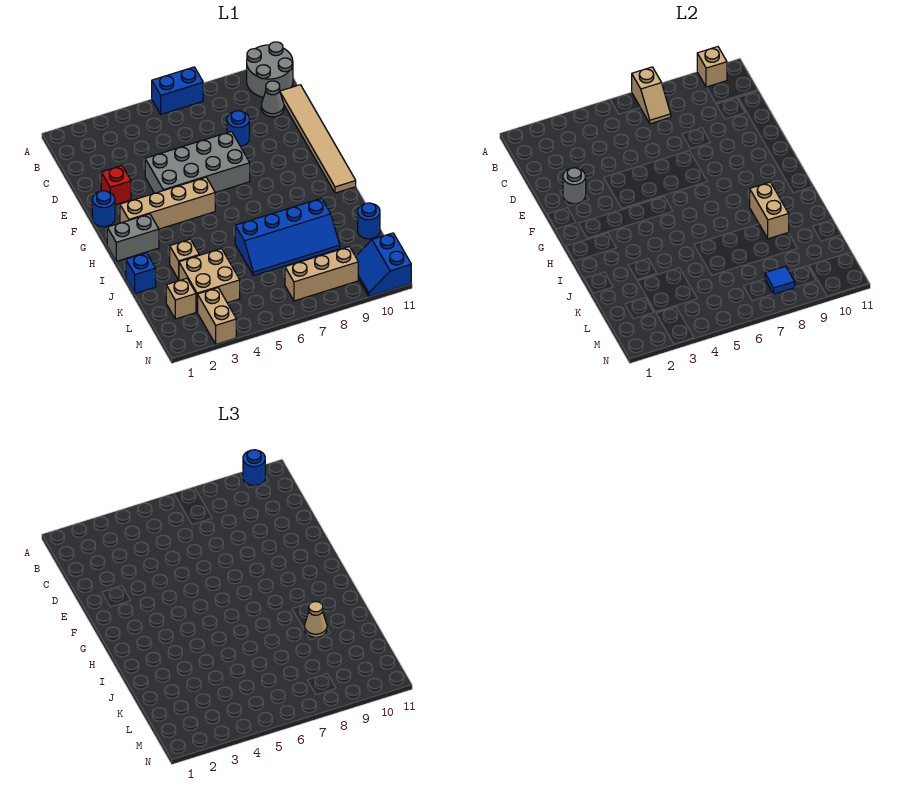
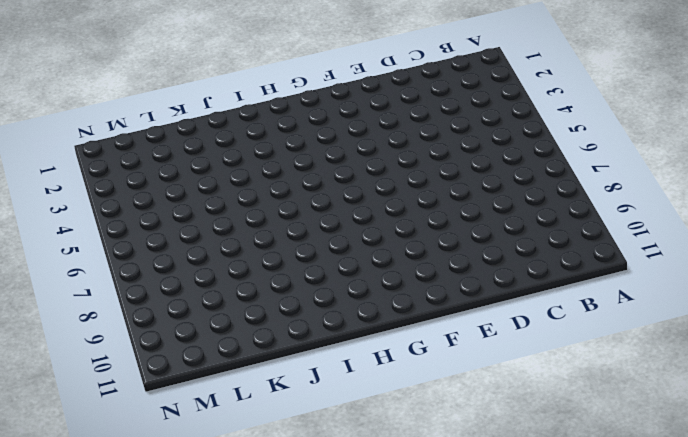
none -> blue 1x2 brick [152,67,203,114]
none -> grey 2x2 round brick [247,42,293,97]
none -> grey 1x1 cone [261,81,284,117]

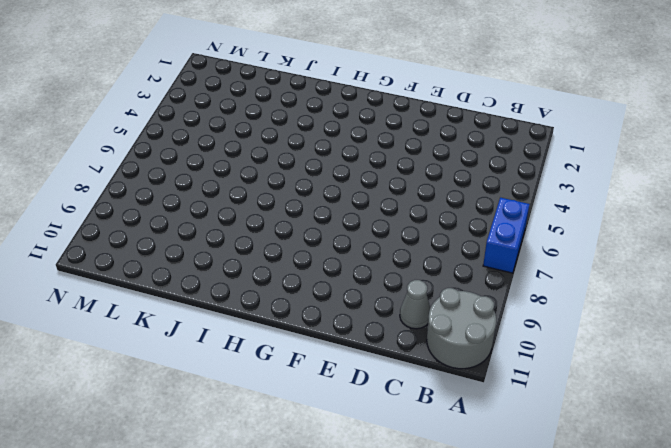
none -> tan 1x6 tile [280,85,356,193]
none -> blue 1x1 round brick [227,111,249,146]
none -> red 1x1 brick [101,166,131,205]

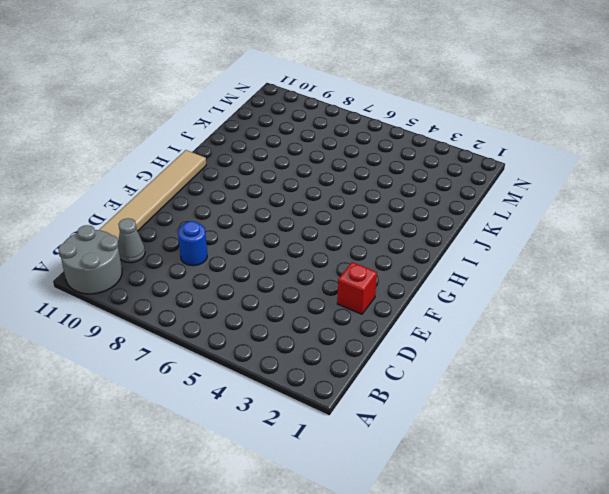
none -> blue 1x2 brick [152,67,203,114]
none -> grey 2x4 brick [145,131,250,193]
none -> blue 1x1 round brick [92,191,115,227]

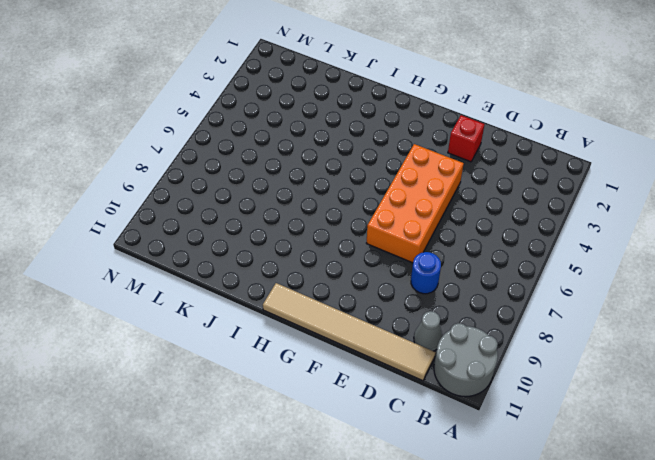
orange 2x4 brick [367,144,464,263] -> grey 2x4 brick [145,131,250,193]
none -> blue 1x2 brick [152,67,203,114]
none -> blue 1x1 round brick [92,191,115,227]
none -> tan 1x4 brick [120,177,215,229]

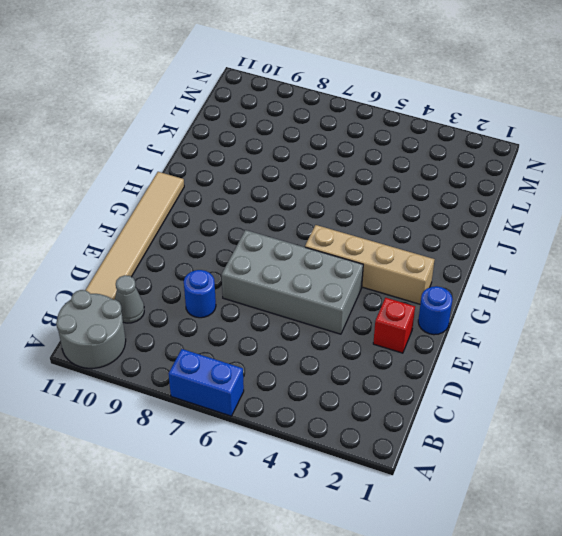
none -> grey 1x2 brick [107,214,159,261]
none -> blue 1x1 brick [126,253,156,294]
none -> tan 1x1 brick [170,239,199,280]

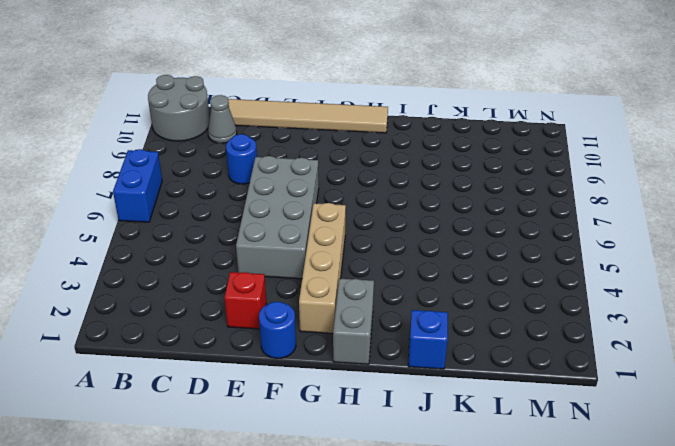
none -> tan 1x1 brick [170,239,199,280]
none -> blue 2x4 slope [235,198,340,276]
none -> tan 2x2 brick [179,249,240,312]

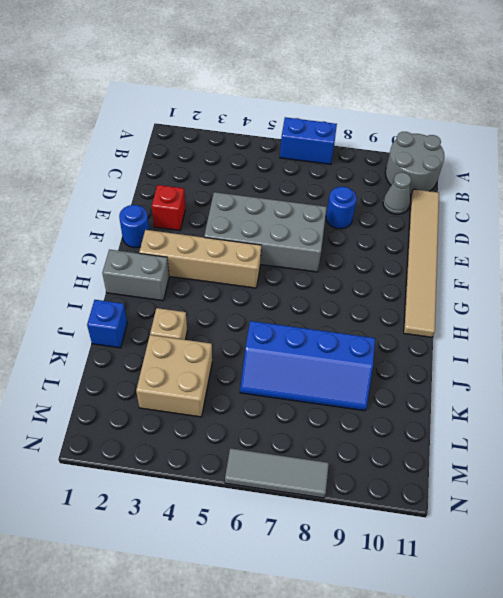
grey 1x3 tile [225,448,329,498] -> none
none -> blue 1x1 round brick [358,203,380,239]
none -> tan 1x1 brick [166,278,196,319]
none -> tan 1x2 brick [198,288,236,344]

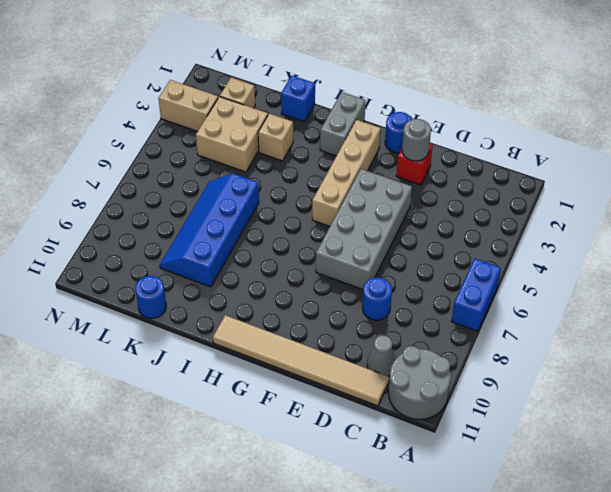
none -> tan 1x3 brick [285,247,358,301]
none -> blue 2x2 slope [356,233,411,296]
none -> tan 1x2 slope [632,67,671,124]

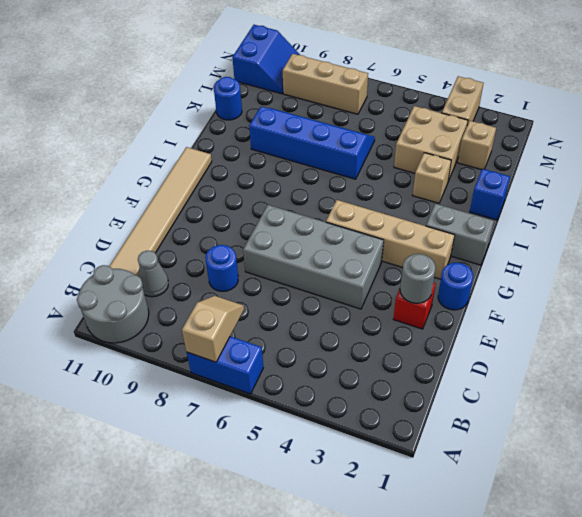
none -> tan 1x1 brick [697,47,727,87]
none -> tan 1x2 brick [750,182,789,239]
none -> blue 1x1 tile [765,266,795,294]

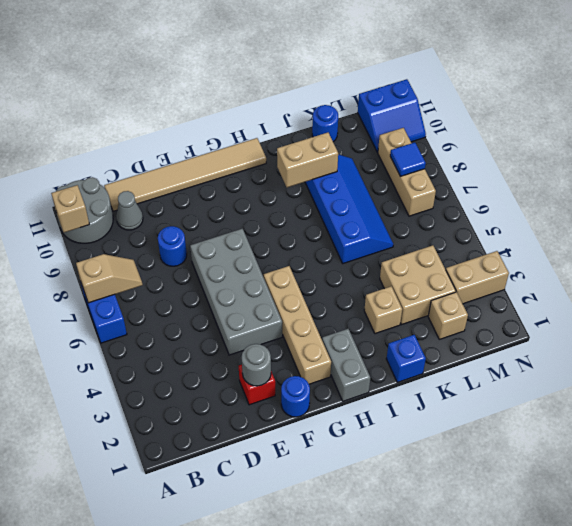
none -> blue 1x1 round brick [243,450,265,486]
none -> tan 1x1 cone [305,602,327,637]

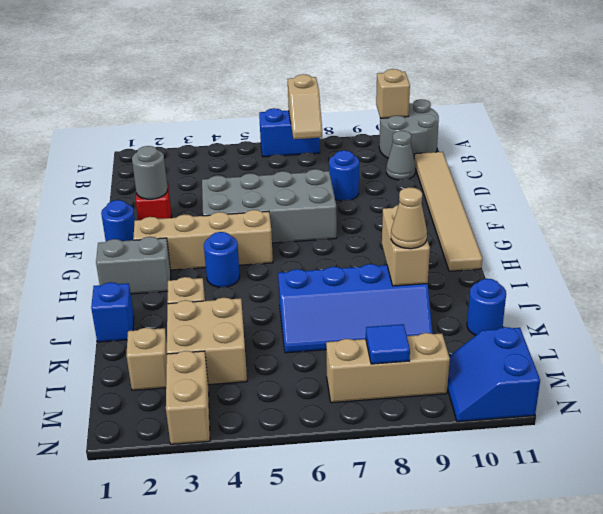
blue 1x1 round brick [204,232,240,287] -> blue 1x1 round brick moved to [243,450,265,486]

